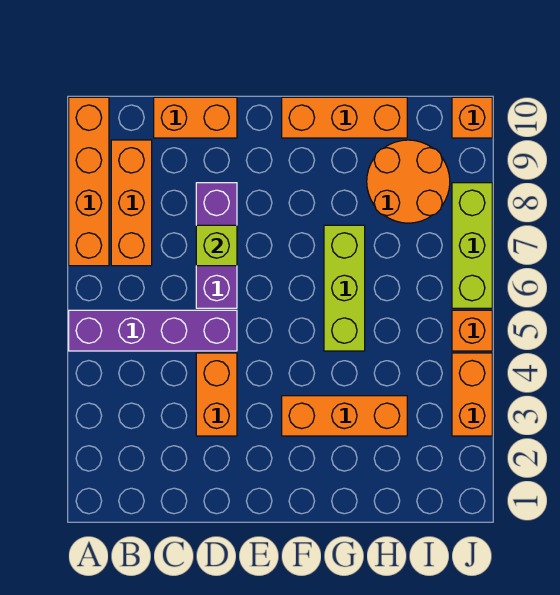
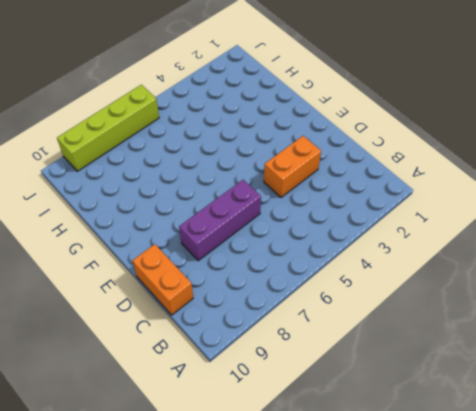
lime 1x4 brick [57,85,159,171] -> lime 1x3 brick [452,183,492,308]
none -> purple 1x4 brick [69,310,237,351]
none -> orange 1x4 brick [69,97,109,266]
none -> orange 1x3 brick [111,140,152,266]

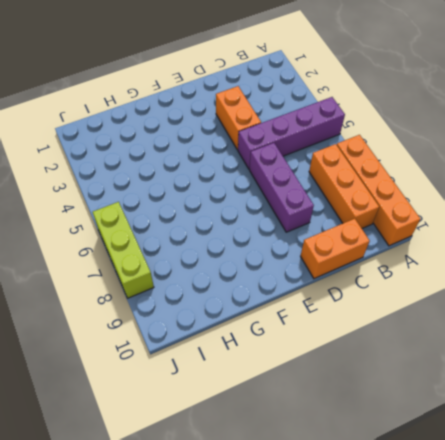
none -> orange 1x3 brick [282,396,407,436]
none -> orange 1x3 brick [282,97,407,138]
none -> lime 1x3 brick [324,225,365,351]

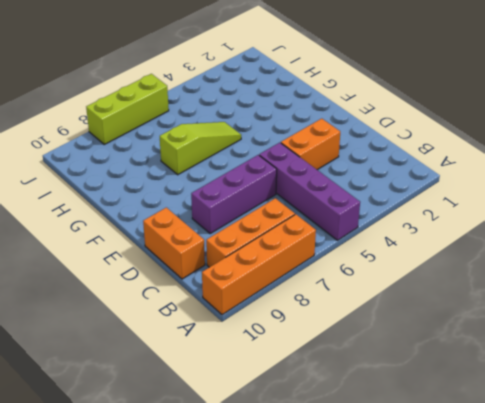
lime 1x3 slope [160,122,241,175] -> lime 1x3 brick [324,225,365,351]
none -> orange 1x3 brick [282,396,407,436]
none -> orange 1x3 brick [282,97,407,138]
none -> orange 2x2 round brick [367,140,450,223]

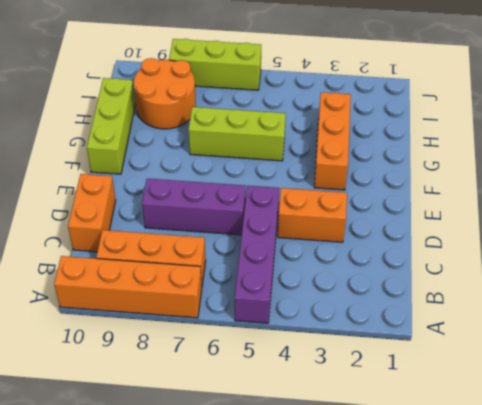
lime 1x3 brick [87,78,135,174] -> orange 1x3 brick [282,97,407,138]
none -> orange 1x2 brick [452,353,492,436]
none -> orange 1x1 brick [452,310,492,351]
none -> orange 1x1 brick [452,97,492,138]

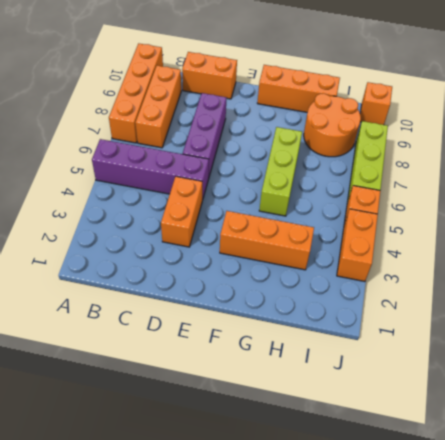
none -> lime 1x1 brick [196,225,237,266]

